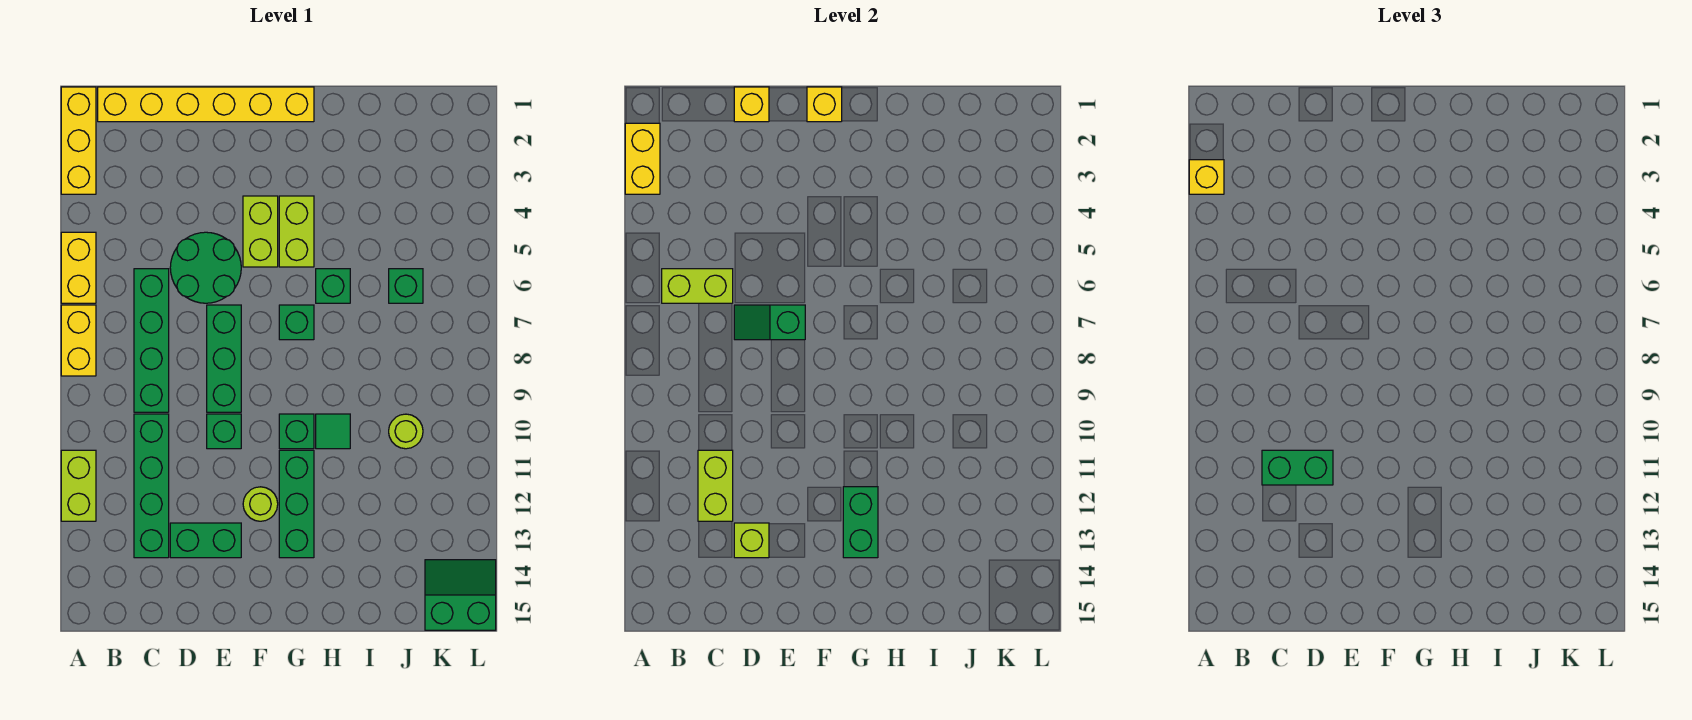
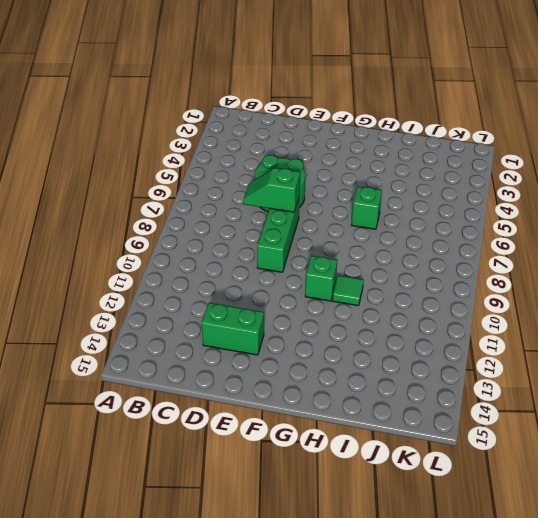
none -> yellow 1x3 brick [61,87,96,194]
none -> yellow 1x2 brick [61,232,96,303]
none -> yellow 1x2 brick [61,305,96,376]
none -> lime 1x2 brick [61,450,96,521]

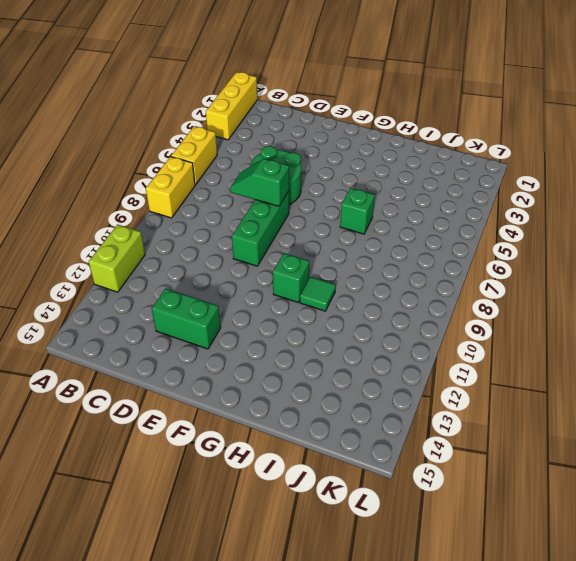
none -> yellow 1x6 brick [98,87,314,122]
none -> green 1x4 brick [134,269,169,412]
none -> green 1x4 brick [134,414,169,558]
none -> green 1x1 brick [207,414,241,449]

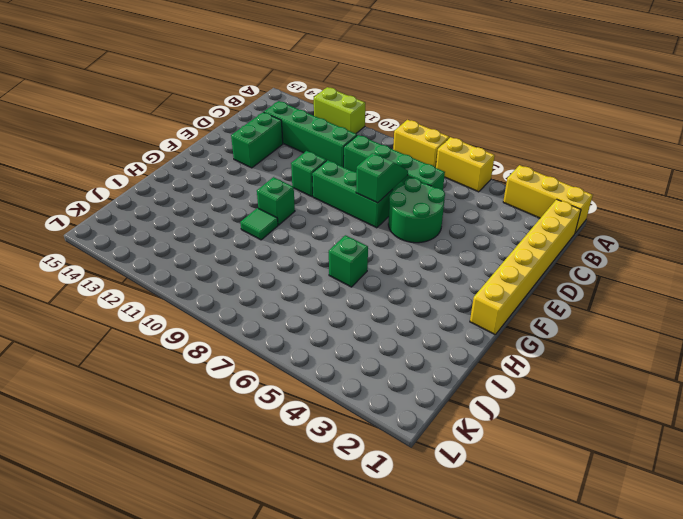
none -> lime 1x2 brick [243,196,278,267]
none -> lime 1x1 round brick [243,487,278,521]
none -> lime 1x2 brick [279,196,314,267]
none -> green 1x1 brick [279,305,314,340]

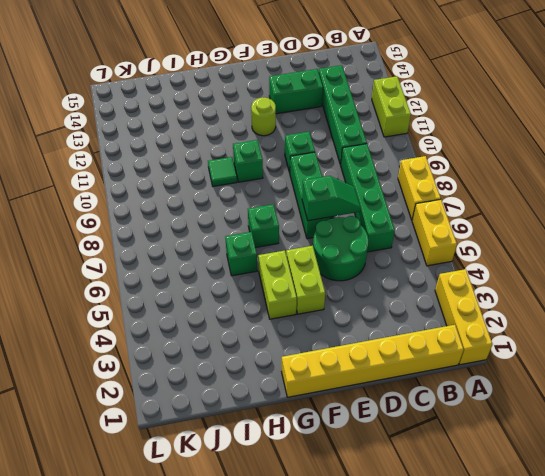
none -> green 1x3 brick [279,450,314,558]
none -> green 1x1 brick [389,269,423,303]
none -> lime 1x1 round brick [389,414,423,449]
none -> green 2x2 slope [425,560,496,630]

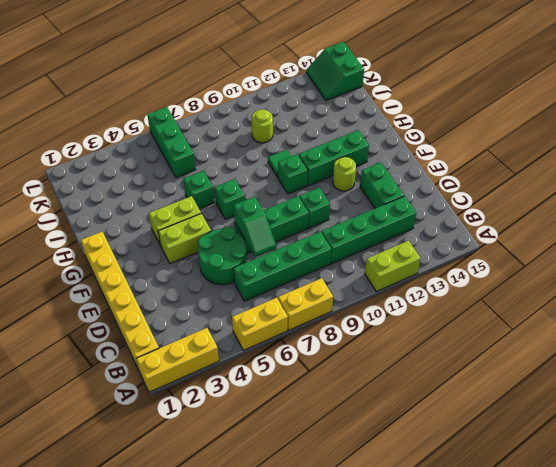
green 1x3 brick [147,107,196,177] -> green 1x1 brick [389,269,423,303]
none -> yellow 1x2 brick [625,123,660,194]
none -> lime 1x2 brick [662,269,733,303]
none -> lime 1x2 brick [698,450,733,521]
none -> yellow 1x1 brick [734,87,769,122]

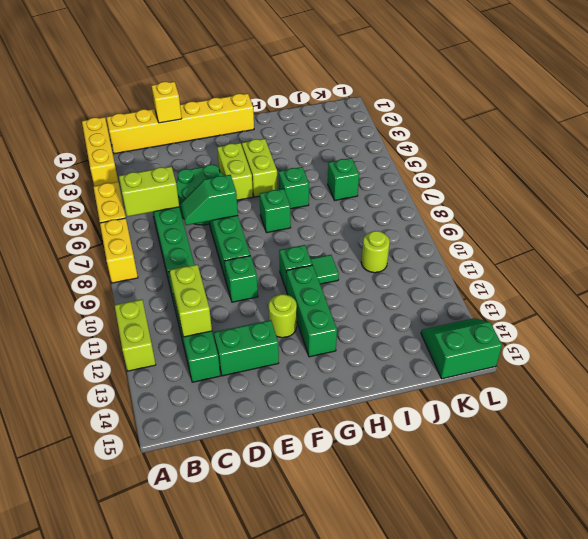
none -> yellow 1x2 brick [625,123,660,194]
none -> lime 1x1 brick [734,523,769,558]
none -> yellow 1x1 brick [807,87,842,122]
none -> green 1x2 brick [843,487,878,558]

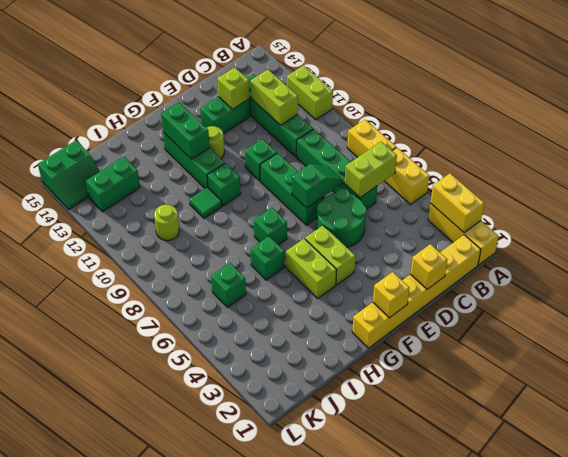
green 1x2 brick [86,157,140,212] -> green 1x2 brick moved to [1262,450,1333,485]
none -> yellow 1x1 brick [1189,160,1224,194]

